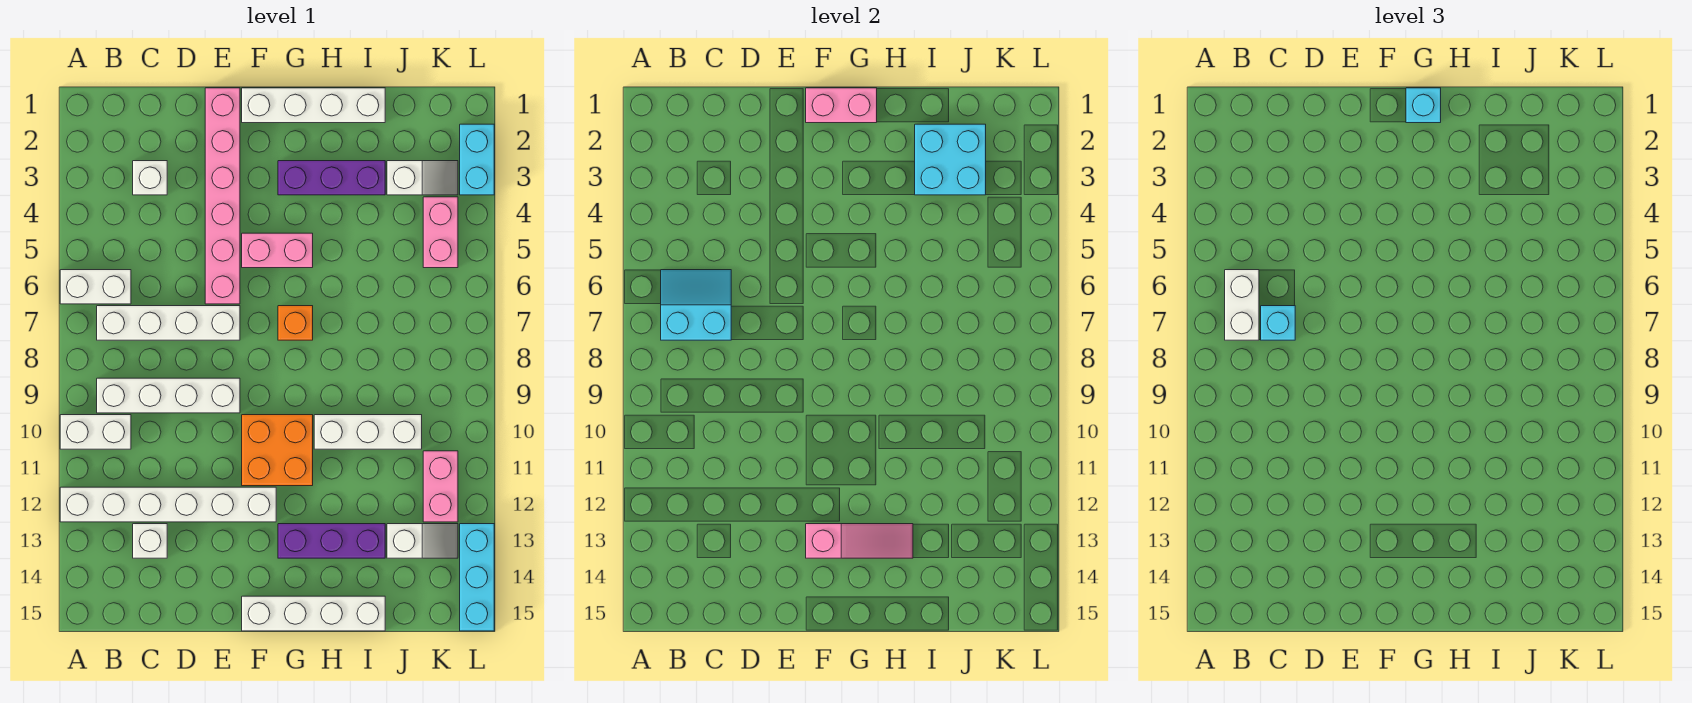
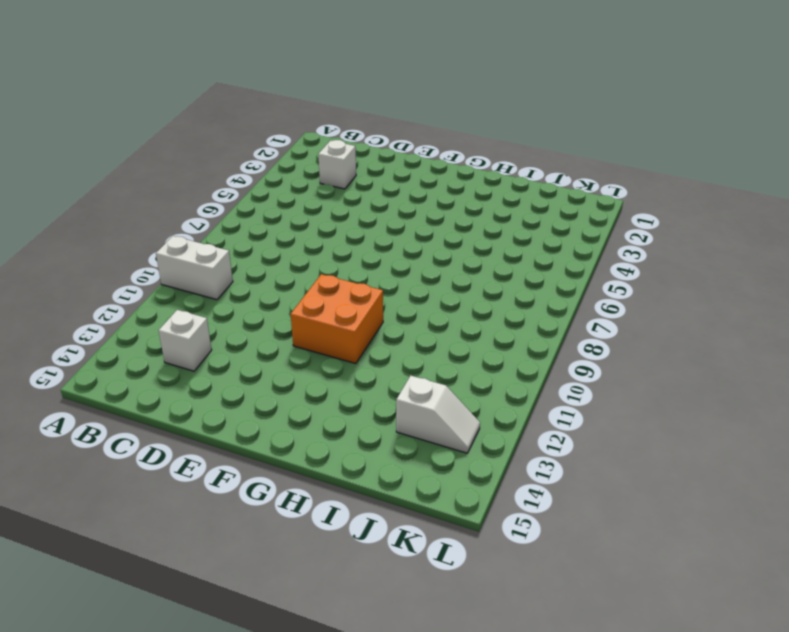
none -> white 1x2 brick [60,270,131,304]
none -> white 1x6 brick [60,487,276,522]
none -> white 1x4 brick [97,306,240,340]

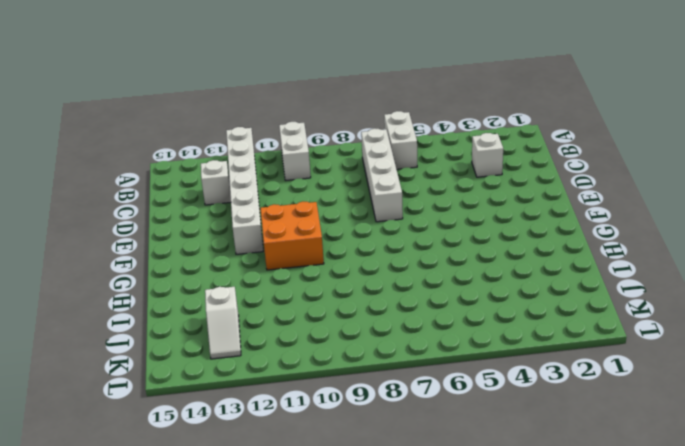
none -> white 1x4 brick [97,378,240,413]
none -> pink 1x6 brick [205,88,240,304]
none -> white 1x4 brick [242,88,385,123]

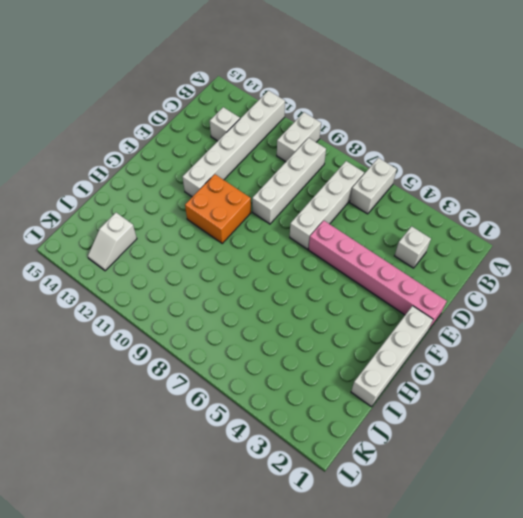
none -> pink 1x2 brick [242,233,313,268]
none -> white 1x4 brick [242,596,385,631]
none -> purple 1x3 brick [278,161,385,195]

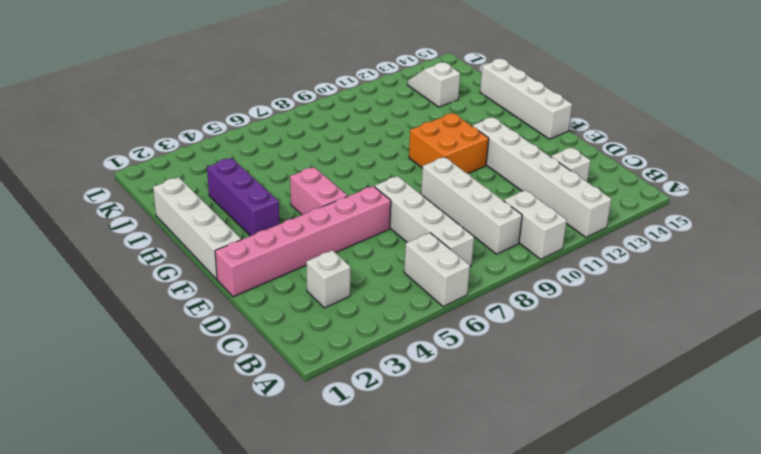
none -> orange 1x1 brick [278,306,313,340]
none -> purple 1x3 brick [278,524,385,558]
none -> white 1x3 brick [314,415,422,449]

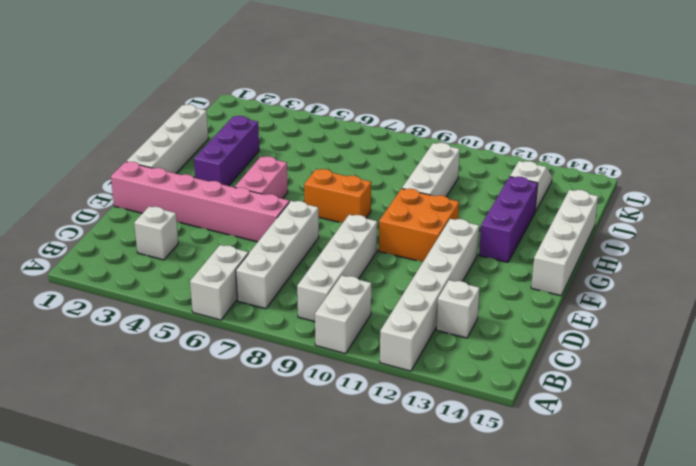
orange 1x2 brick [304,169,371,223] -> orange 1x1 brick [278,306,313,340]
none -> white 1x2 slope [387,161,458,195]
none -> pink 1x2 brick [423,197,458,268]
none -> pink 1x2 brick [423,451,458,522]

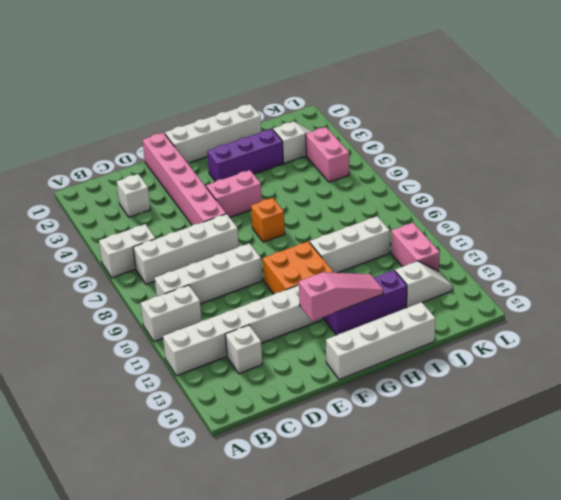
none -> cyan 1x2 brick [460,124,494,195]
none -> cyan 1x3 brick [460,524,494,631]
none -> cyan 2x2 slope [661,270,731,340]

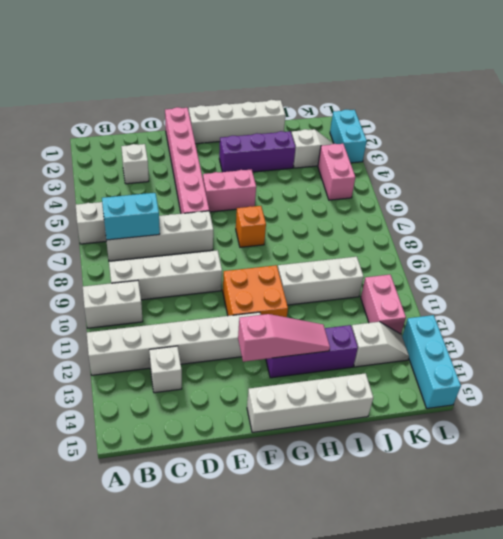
none -> pink 1x2 brick [806,88,877,123]
none -> cyan 2x2 brick [915,124,986,195]
none -> white 1x2 brick [1225,270,1259,340]

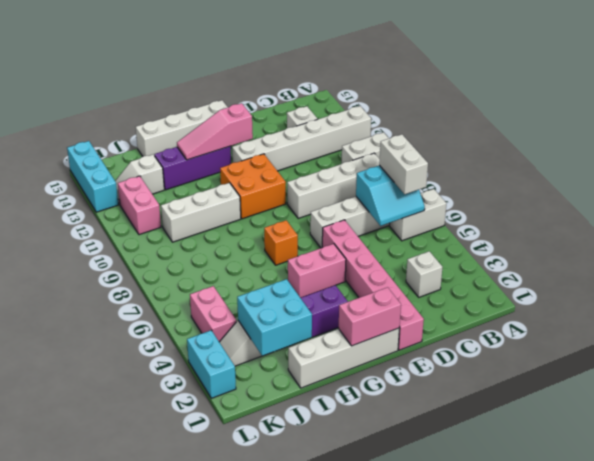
none -> cyan 1x1 brick [1261,306,1295,340]
none -> cyan 1x1 brick [1406,88,1441,123]

